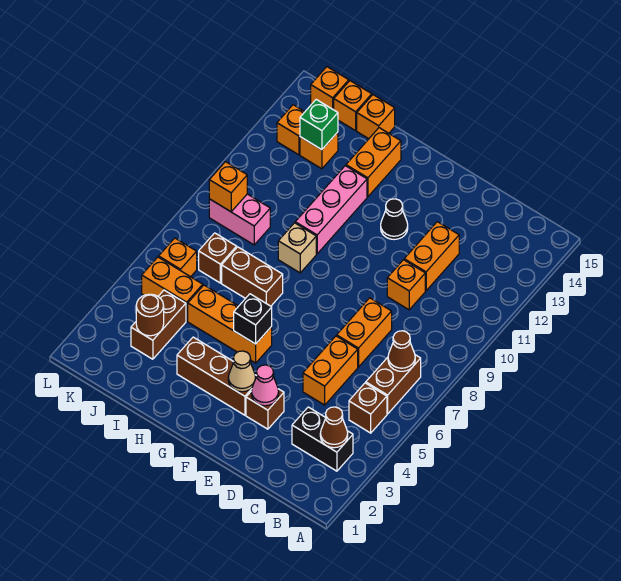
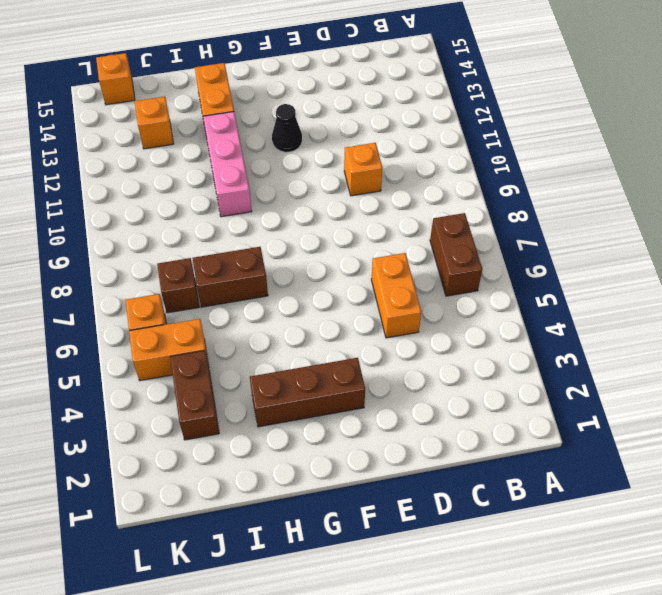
none -> black 1x2 brick [292,407,353,471]
none -> brown 1x1 brick [349,383,387,433]
none -> orange 1x2 brick [337,298,392,367]
none -> orange 1x2 brick [404,222,459,291]

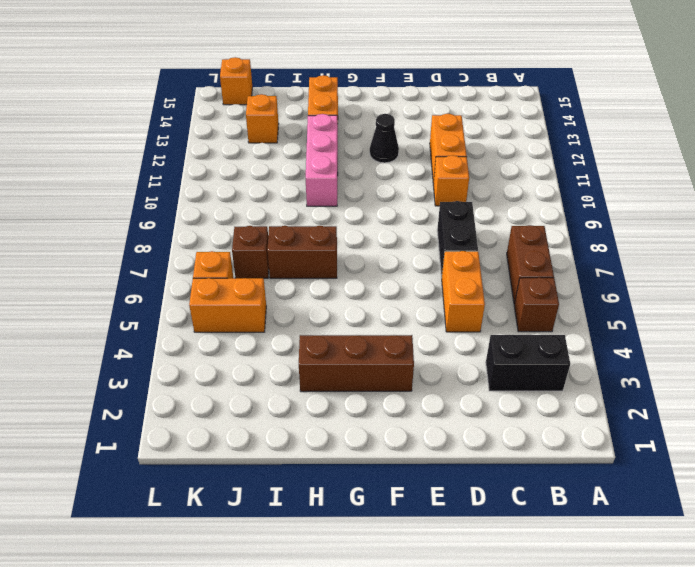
black 1x2 brick [437,201,478,278] -> orange 1x2 brick [337,298,392,367]
none -> brown 1x1 brick [246,389,284,429]
none -> orange 1x3 brick [188,285,272,363]
none -> tan 1x1 brick [278,223,316,273]
none -> orange 1x1 brick [357,95,395,139]

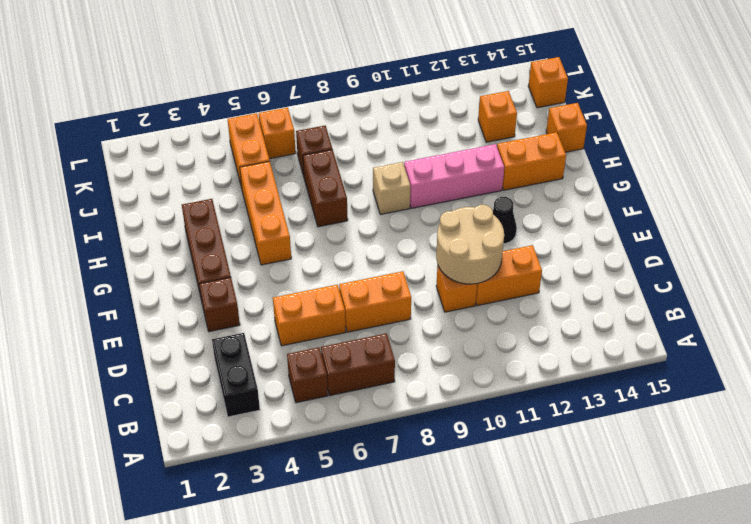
tan 2x2 round brick [436,205,504,284] -> none
none -> brown 1x2 brick [131,290,186,359]
none -> pink 1x2 brick [209,194,270,245]
none -> orange 1x1 brick [334,81,372,131]
none -> orange 1x1 brick [277,105,305,155]

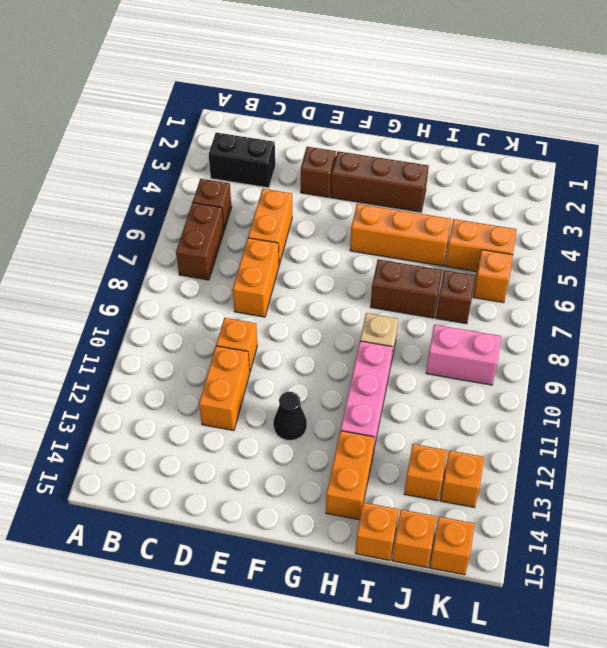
none -> brown 1x2 brick [131,290,186,359]
none -> brown 1x1 cone [320,407,348,448]
none -> brown 1x1 cone [388,331,415,371]
none -> pink 1x1 cone [251,365,279,406]

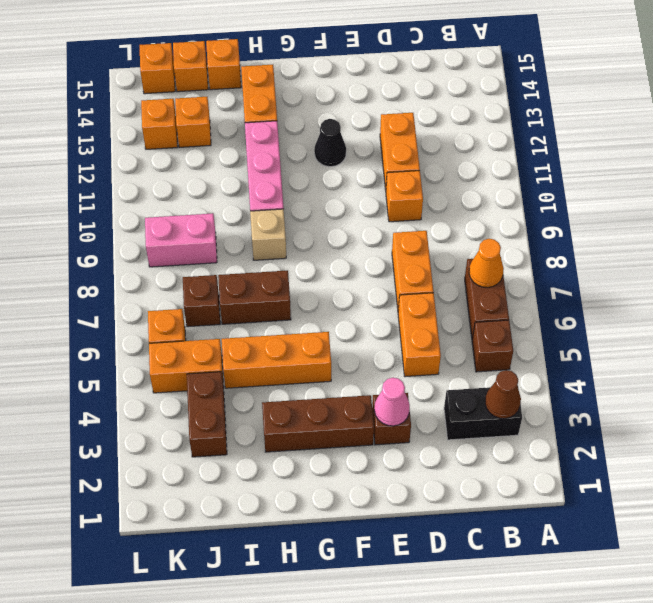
orange 1x1 cone [469,239,504,288] -> brown 1x1 cone [388,331,415,371]
none -> tan 1x1 cone [228,351,256,392]
none -> black 1x1 brick [234,294,272,344]
none -> brown 1x1 round brick [136,294,164,336]
none -> green 1x1 brick [300,100,338,150]

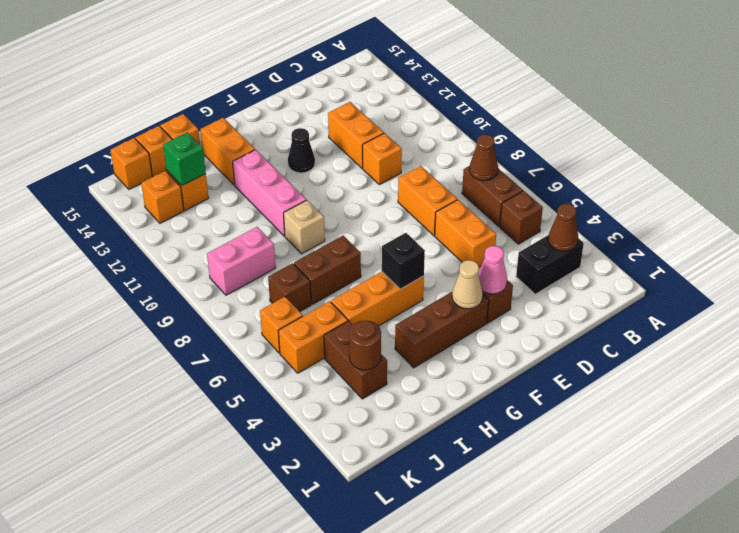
none -> orange 1x1 brick [209,162,247,212]

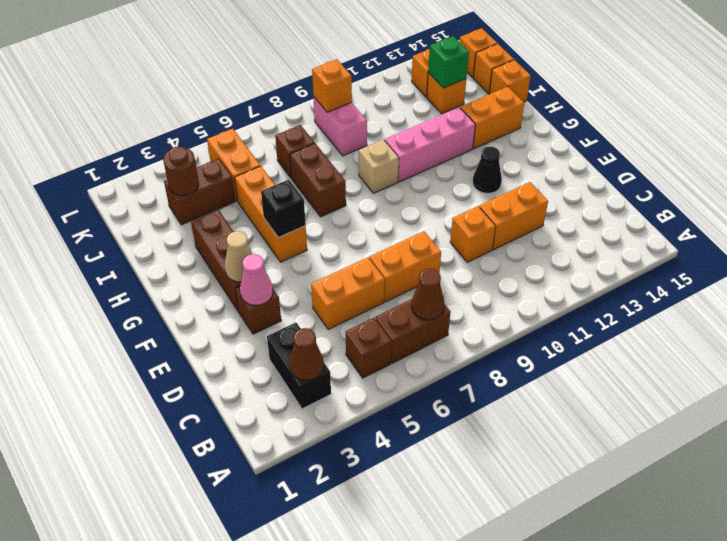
none -> orange 1x1 brick [159,238,197,277]

